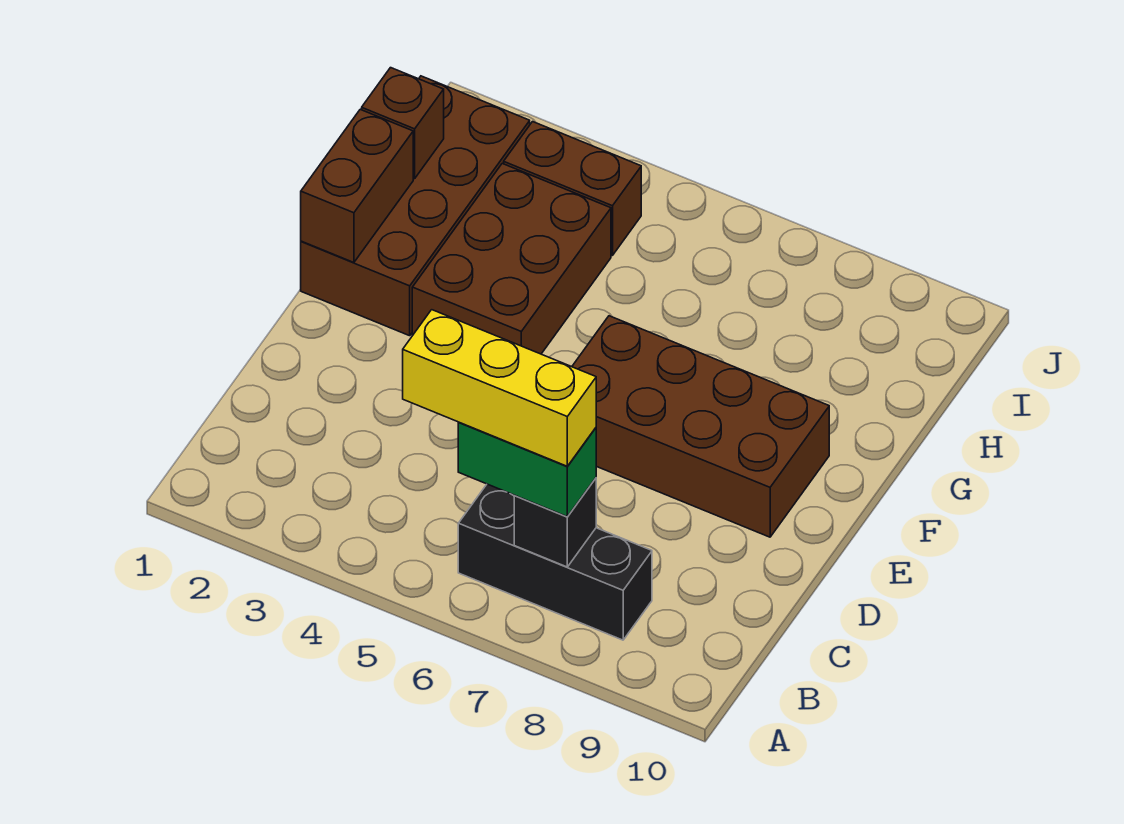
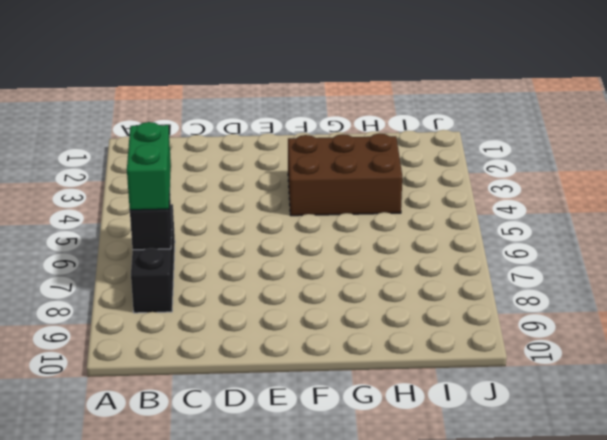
none -> brown 2x4 brick [572,316,829,537]
none -> brown 2x4 brick [301,76,530,336]

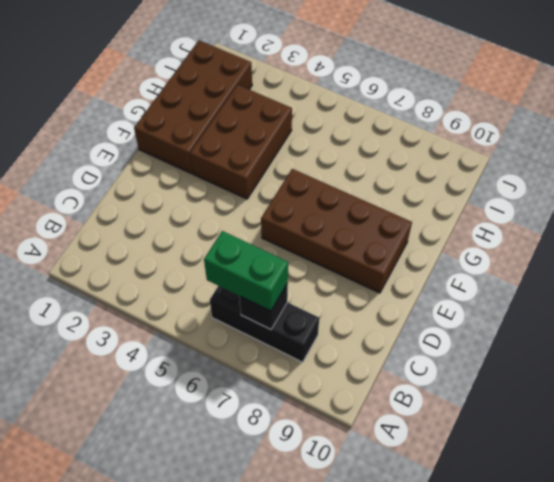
none -> brown 1x2 brick [504,122,641,256]
none -> brown 1x2 brick [301,109,413,263]

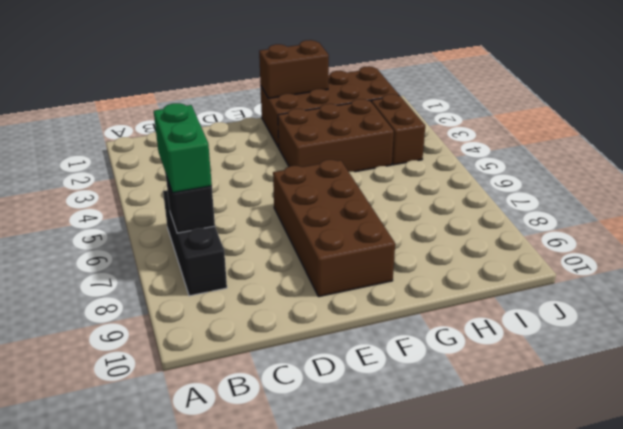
none -> brown 1x1 brick [362,68,444,179]
none -> yellow 1x3 brick [403,310,596,466]

